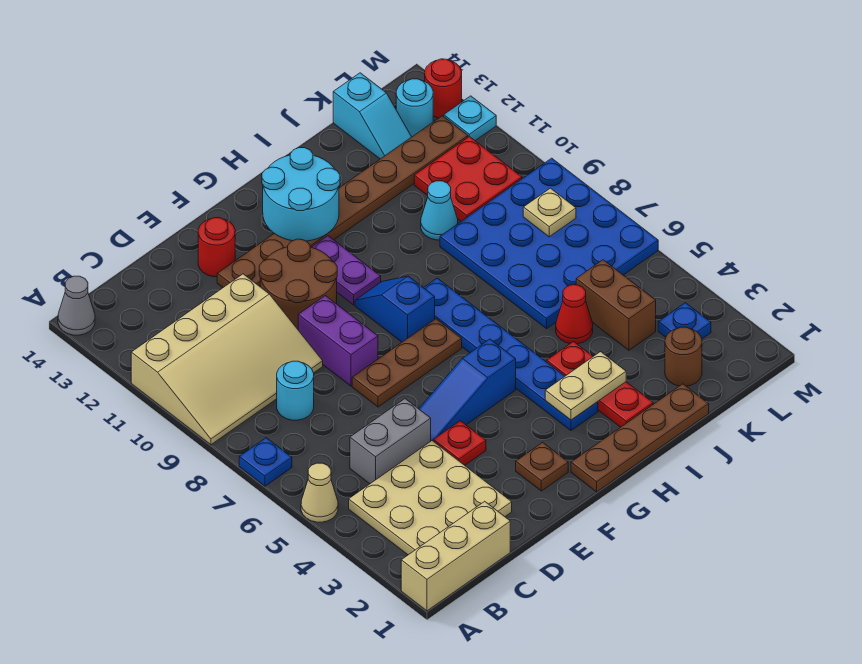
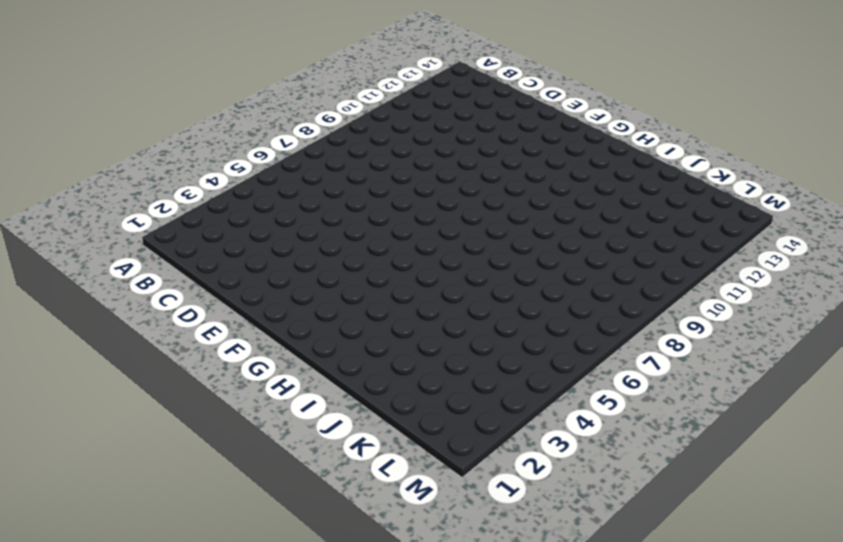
none -> tan 1x3 brick [401,501,510,611]
none -> tan 1x1 cone [301,463,338,522]
none -> blue 1x1 plate [239,438,292,486]
none -> tan 3x4 slope [131,274,323,445]

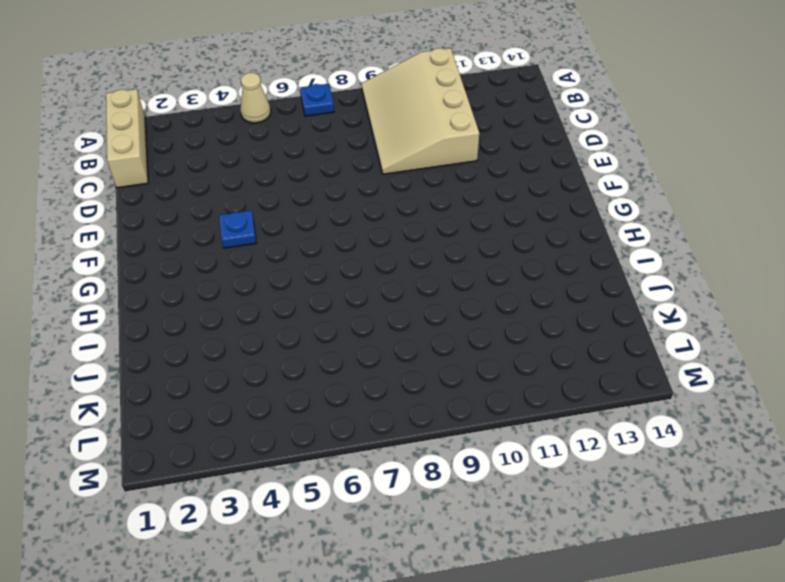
blue 1x1 plate [219,210,256,248] -> blue 1x1 plate moved to [658,303,711,339]
none -> grey 1x1 cone [58,276,95,335]
none -> tan 3x3 plate [349,441,512,555]
none -> grey 1x2 brick [350,399,431,484]
none -> cyan 1x1 round brick [277,361,314,420]

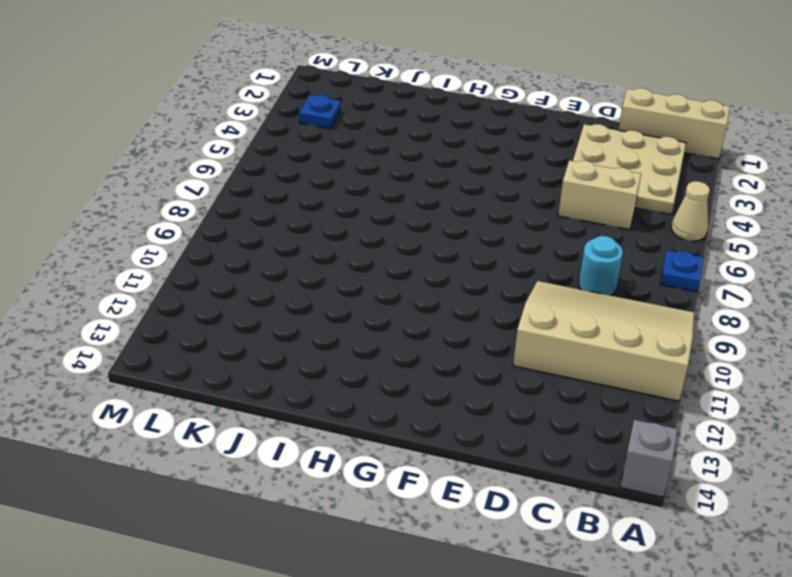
grey 1x1 brick [620,420,678,497] -> grey 1x1 cone [58,276,95,335]
tan 1x2 brick [558,160,641,230] -> grey 1x2 brick [350,399,431,484]
none -> red 1x1 plate [433,421,486,465]
none -> blue 1x3 slope [419,339,516,441]
none -> brown 1x3 plate [352,319,462,407]
none -> purple 1x2 brick [298,296,378,386]

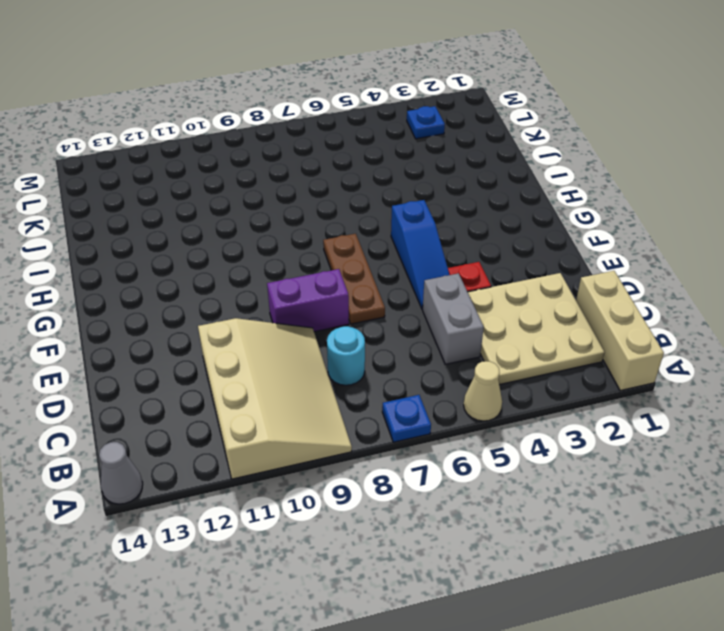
none -> brown 2x2 round brick [259,239,337,329]
none -> brown 1x8 plate [217,116,468,287]
none -> red 1x1 round brick [198,218,235,277]
none -> brown 1x1 plate [516,442,568,491]

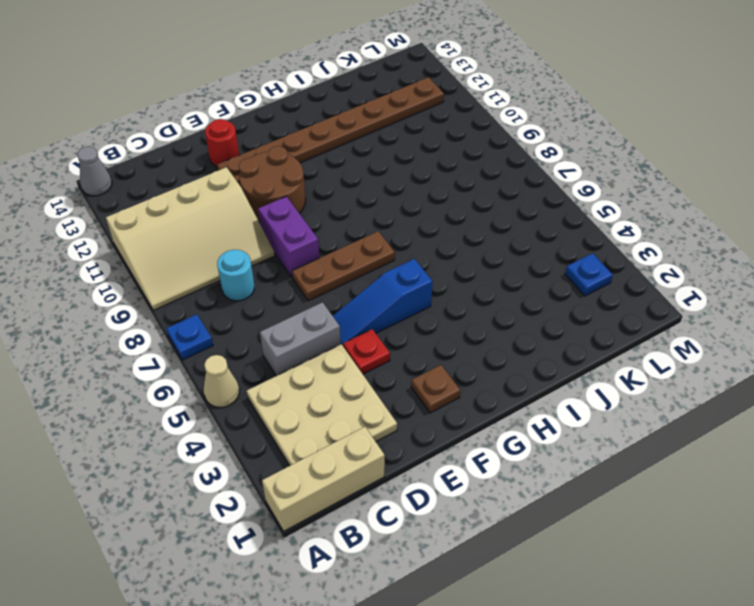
none -> brown 1x4 plate [571,384,709,492]
none -> blue 1x2 slope [355,276,435,342]
none -> purple 1x2 plate [312,236,381,305]
none -> blue 1x6 plate [424,278,598,430]

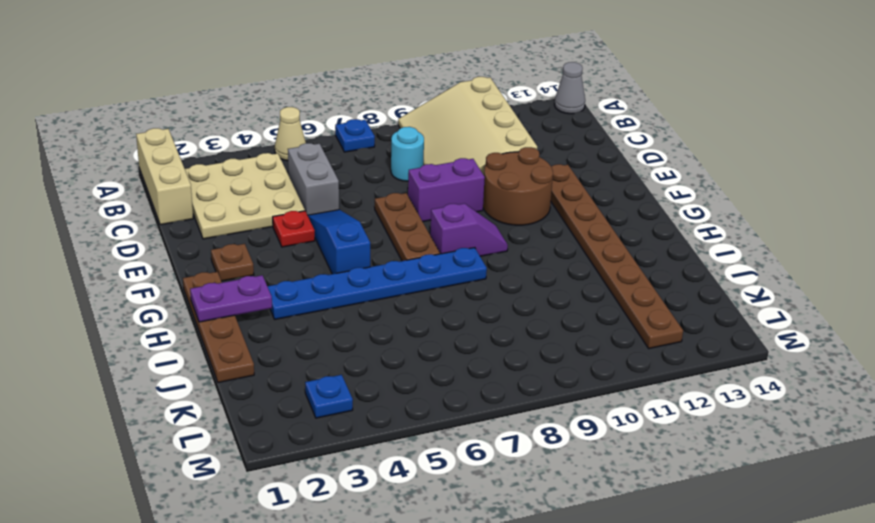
purple 1x2 slope [430,203,508,256] -> blue 1x2 slope [355,276,435,342]
purple 1x2 plate [190,275,272,322] -> purple 1x2 plate moved to [312,236,381,305]
none -> red 1x1 round brick [198,218,235,277]
none -> red 1x3 plate [547,342,653,427]
none -> red 1x1 cone [556,285,593,344]
none -> blue 4x4 plate [440,158,658,329]

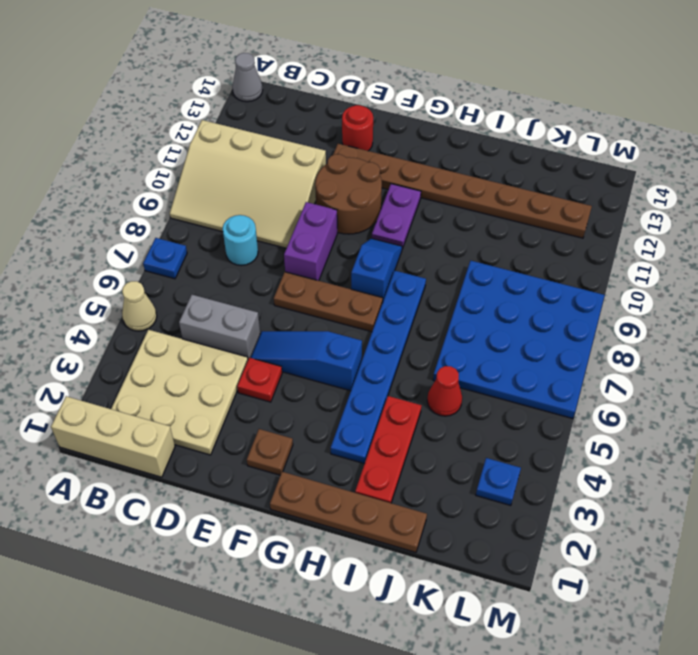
none -> cyan 1x1 cone [421,181,458,240]
none -> brown 1x1 round brick [665,327,702,386]
none -> brown 1x2 brick [576,260,656,350]
none -> red 2x2 plate [414,136,522,221]

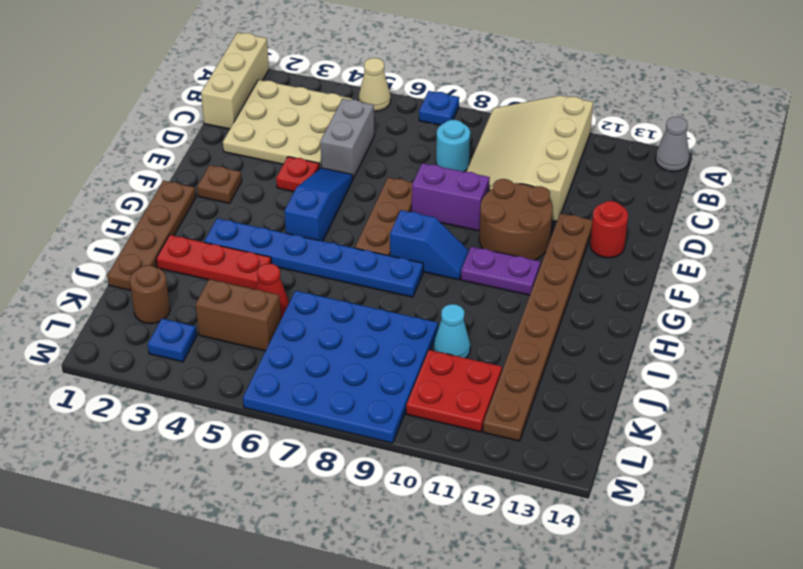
none -> cyan 1x2 slope [333,73,411,159]
none -> cyan 1x1 round brick [396,79,433,137]
none -> cyan 1x1 plate [444,96,496,141]
none -> red 1x1 round brick [425,59,462,118]

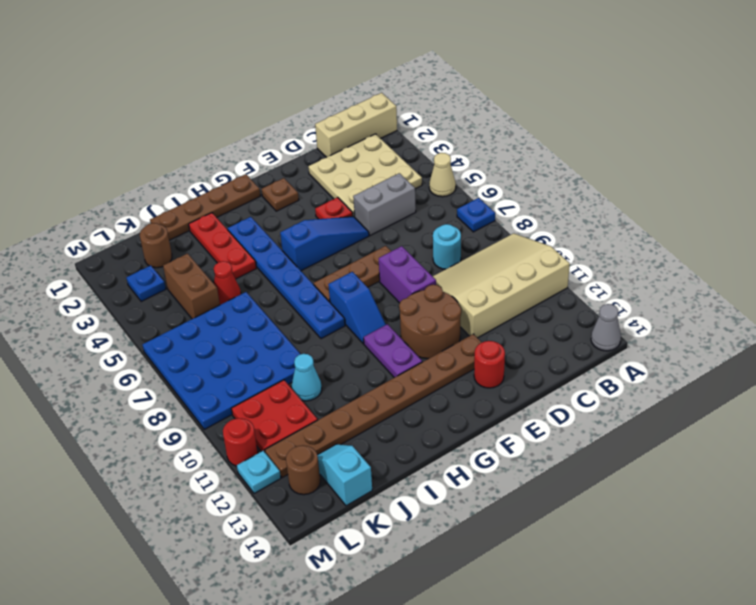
brown 1x1 round brick [286,445,320,495] -> cyan 1x1 round brick [396,79,433,137]
red 1x1 round brick [223,418,258,466] -> red 1x1 round brick moved to [425,59,462,118]
none -> cyan 2x2 round brick [262,148,340,241]
none -> tan 1x2 plate [545,352,626,420]
none -> tan 1x1 plate [523,188,576,237]

